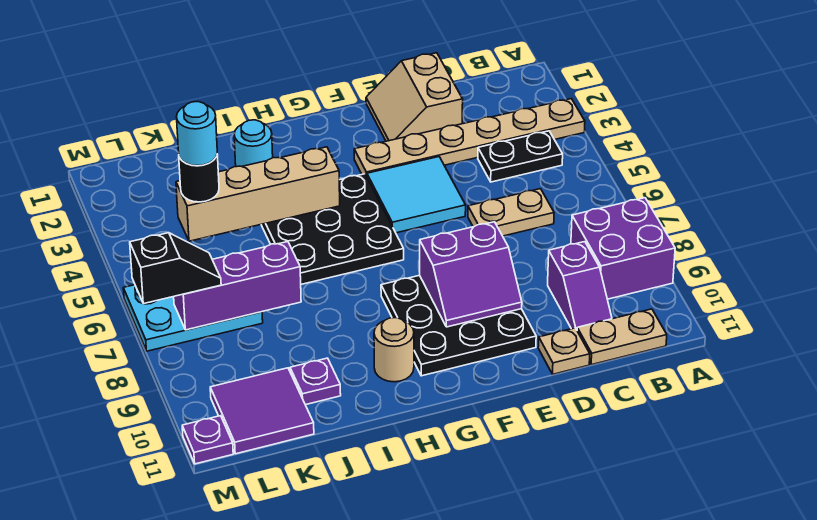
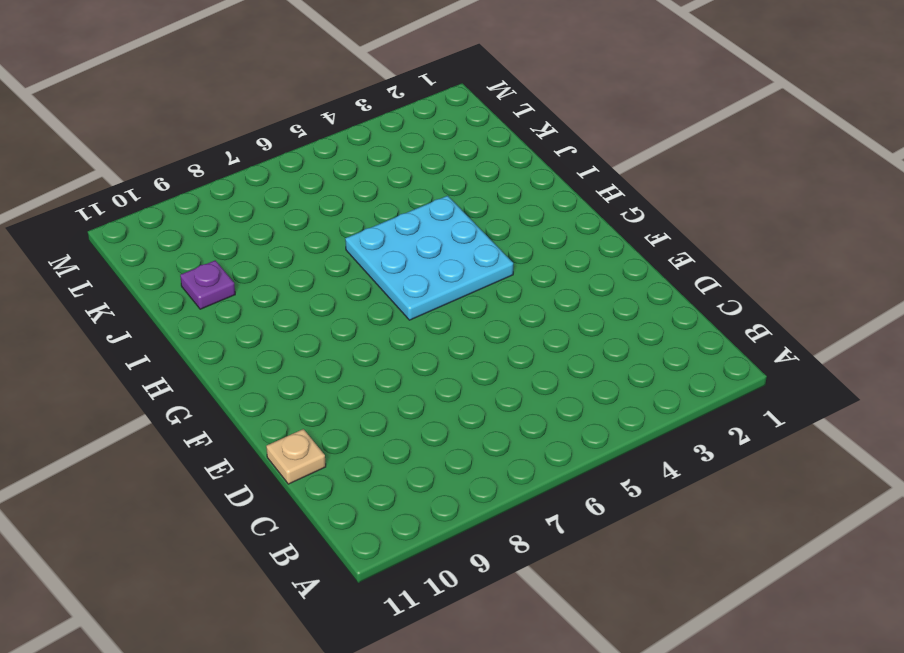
cyan 3x3 plate [345,196,513,320] -> black 3x3 plate [261,174,404,284]
none -> tan 1x6 plate [354,99,585,176]
none -> purple 2x2 brick [571,198,675,299]
none -> black 1x2 plate [478,131,563,182]

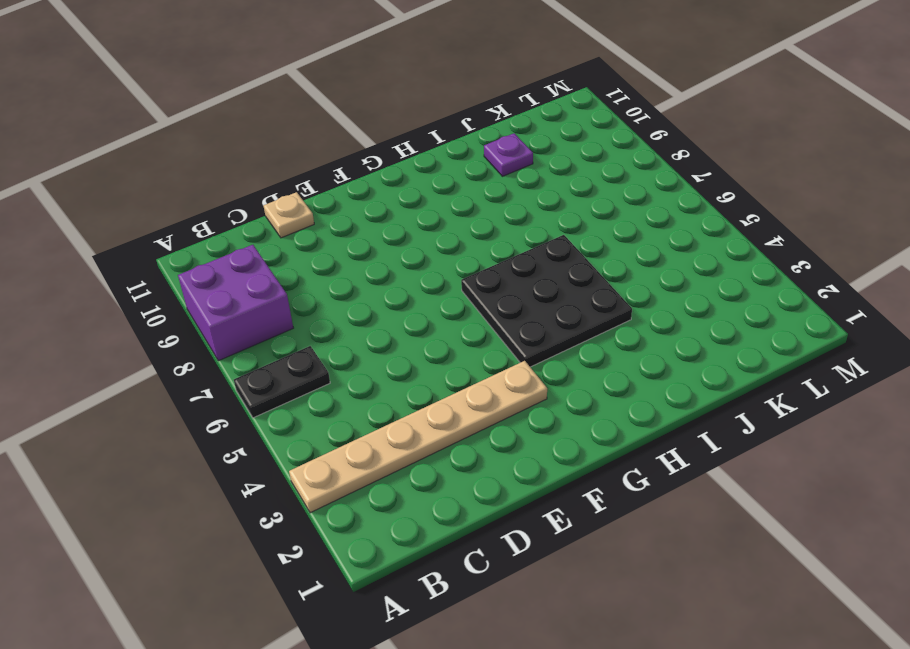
black 1x2 plate [234,346,330,418] -> black 1x2 plate moved to [478,131,563,182]
none -> tan 1x2 plate [577,309,667,365]
none -> tan 1x2 plate [468,189,554,236]
none -> purple 1x2 slope [548,242,612,330]

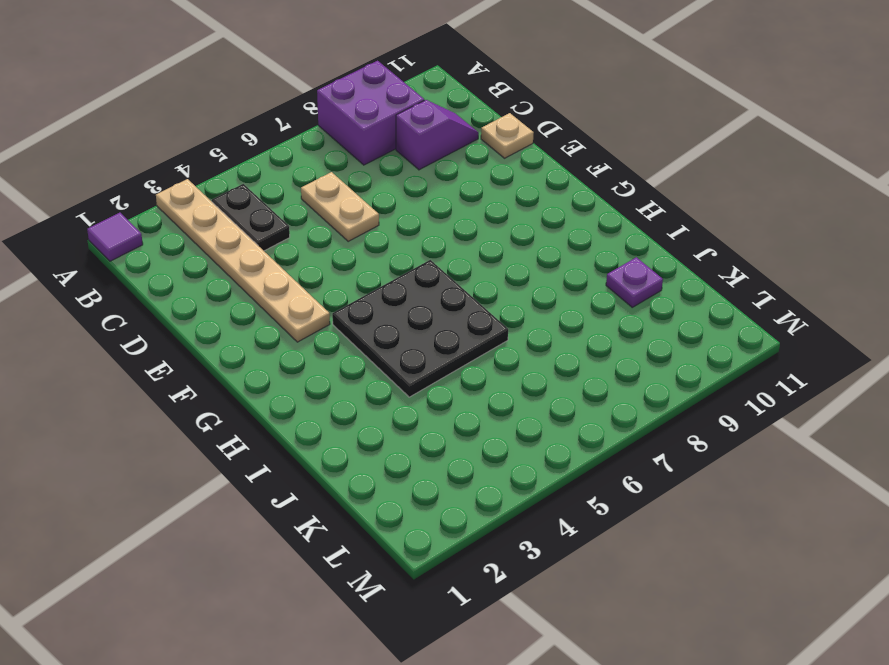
purple 1x1 tile [87,213,143,261] -> none
none -> tan 1x2 plate [577,309,667,365]
none -> tan 2x2 slope [366,53,463,141]
none -> cyan 2x2 tile [367,157,466,233]

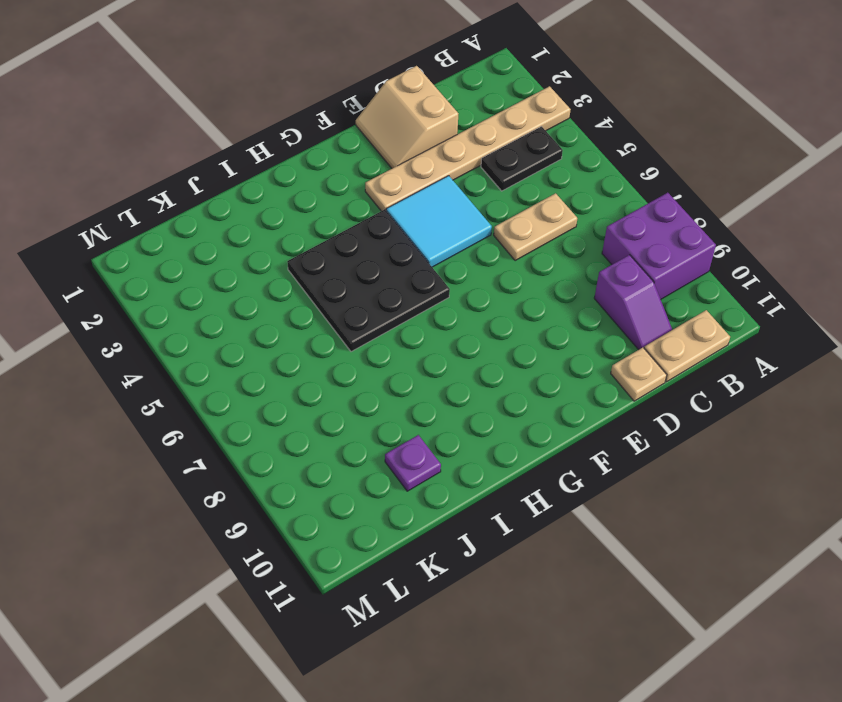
none -> black 3x3 plate [381,275,536,376]
none -> tan 1x1 round brick [374,318,414,382]
none -> cyan 1x1 round brick [234,120,273,167]

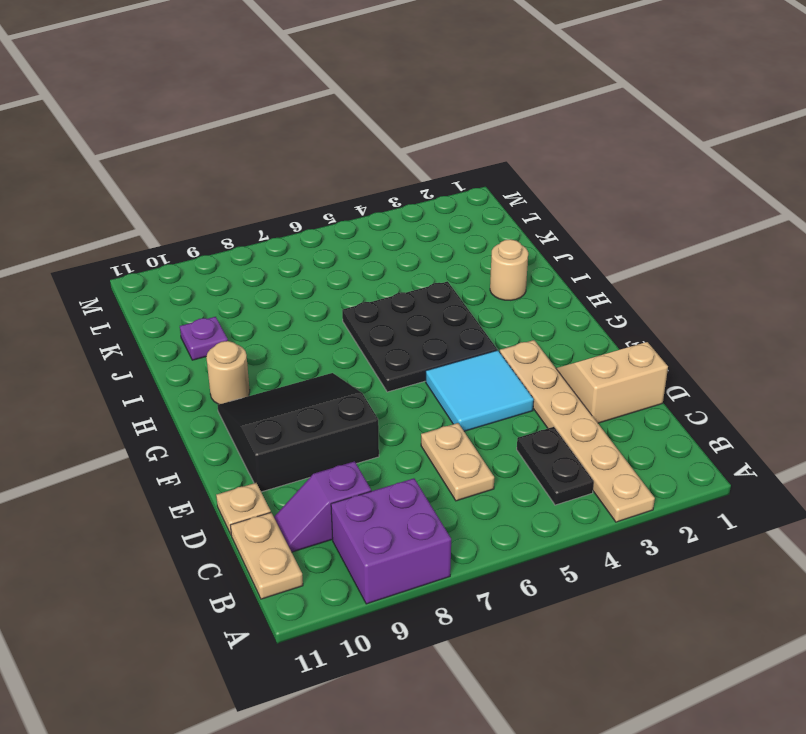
black 3x3 slope [217,373,379,492] -> black 3x3 plate [381,275,536,376]
tan 1x1 round brick [490,239,528,300] -> cyan 1x1 round brick [234,120,273,167]
none -> cyan 2x3 plate [123,285,263,351]
none -> purple 2x2 tile [210,368,314,454]
none -> purple 1x1 plate [182,416,233,464]

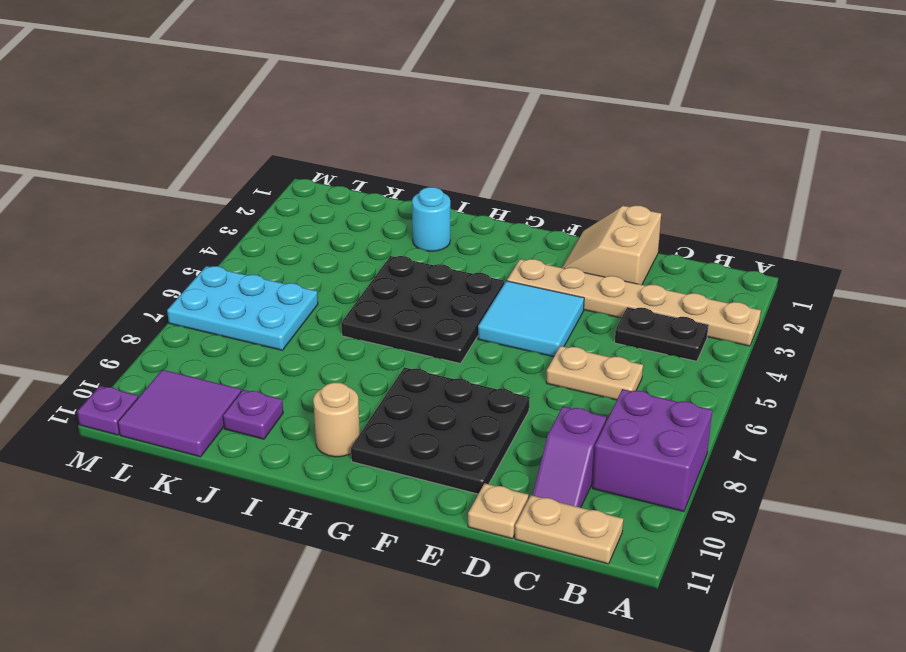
none -> purple 2x2 slope [420,222,522,327]
none -> tan 1x4 brick [176,147,340,241]
none -> purple 1x3 brick [174,242,301,330]

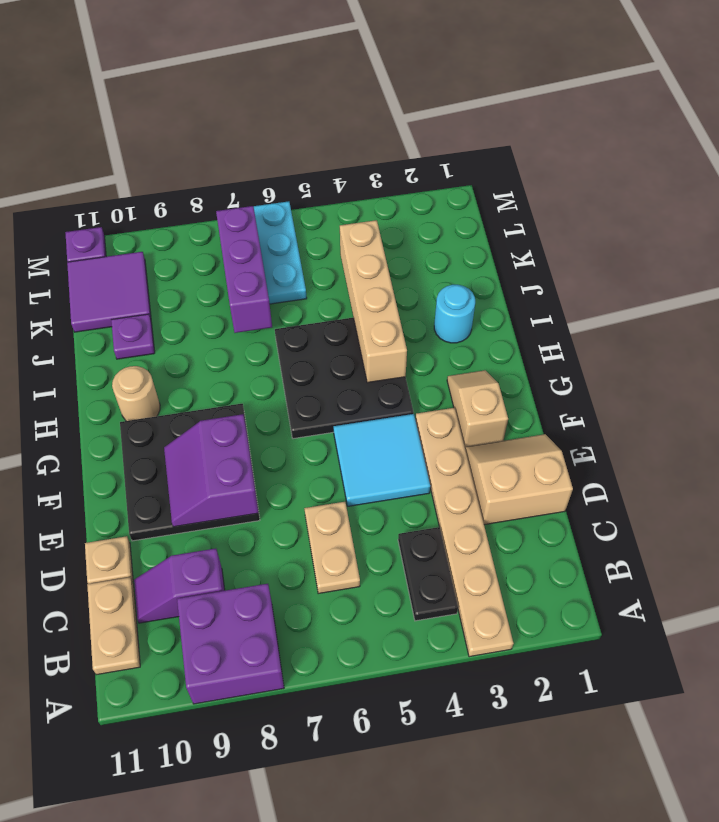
tan 1x2 slope [447,370,508,447] -> none
none -> black 1x1 round brick [179,154,219,202]
none -> black 1x2 slope [130,233,221,304]
none -> cyan 1x1 round brick [177,102,217,166]

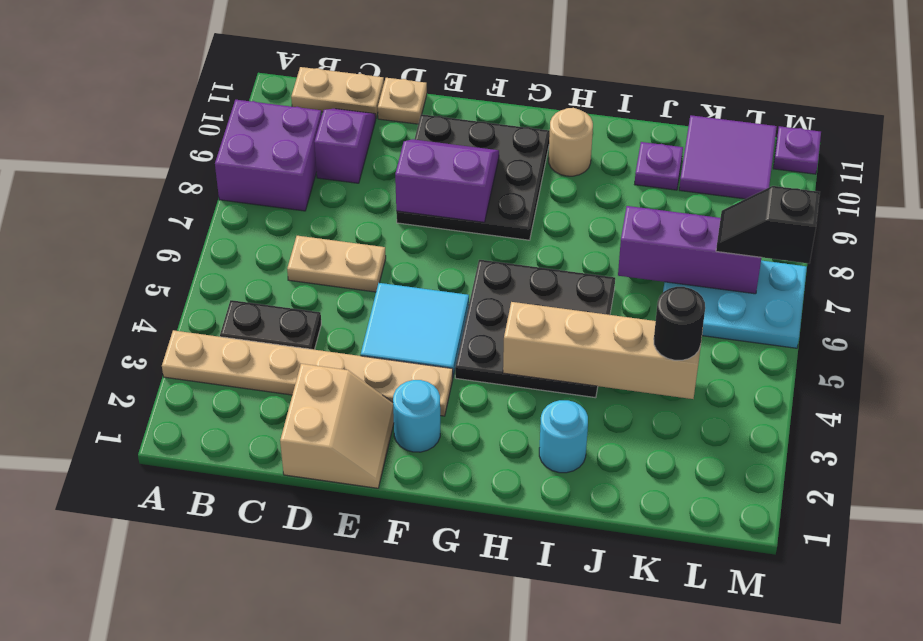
cyan 1x1 round brick [393,380,440,452] -> cyan 1x1 round brick moved to [177,102,217,166]

